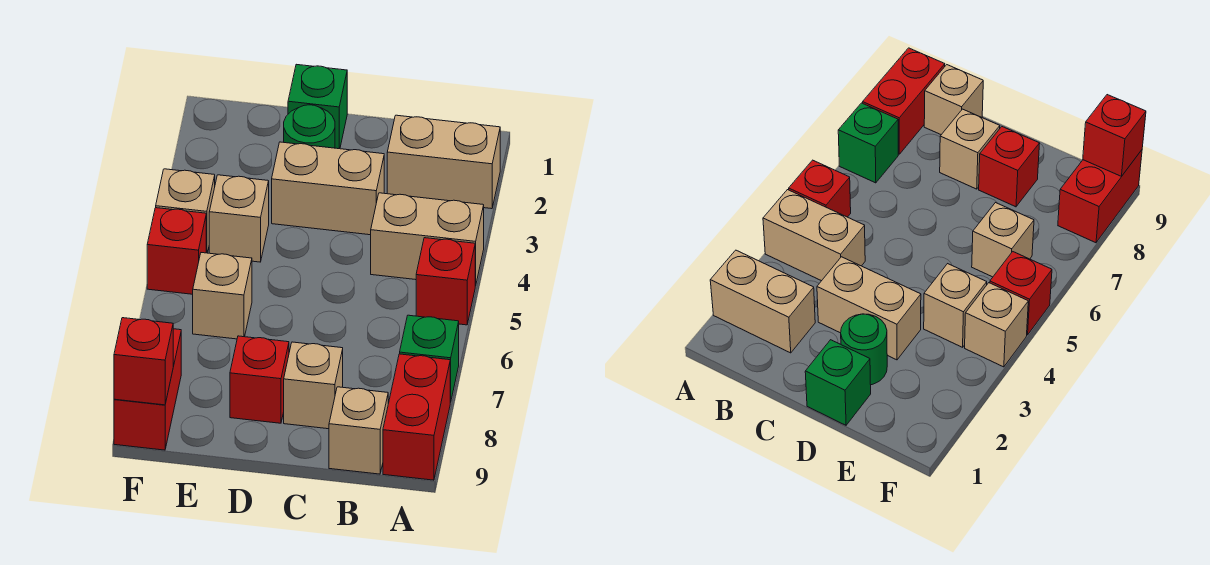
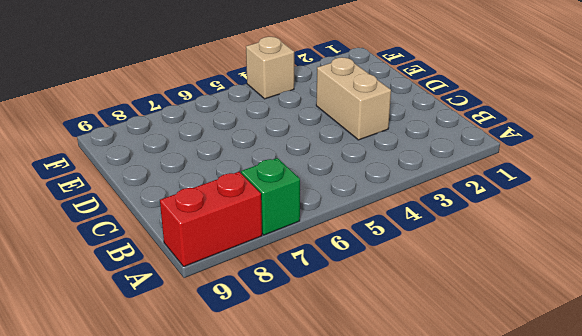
none -> tan 1x2 brick [387,115,500,209]
none -> tan 1x2 brick [371,193,484,286]
none -> red 1x1 brick [416,238,475,325]

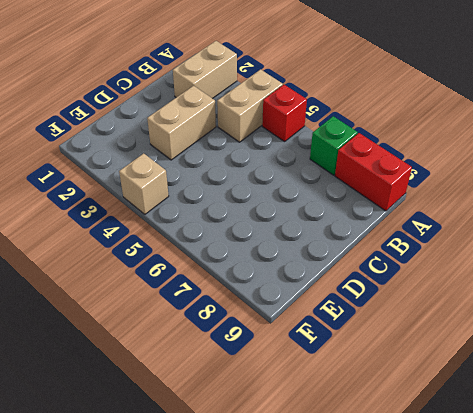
none -> tan 1x1 brick [329,387,388,474]
none -> tan 1x1 brick [284,342,343,429]
none -> green 1x1 brick [288,64,347,149]

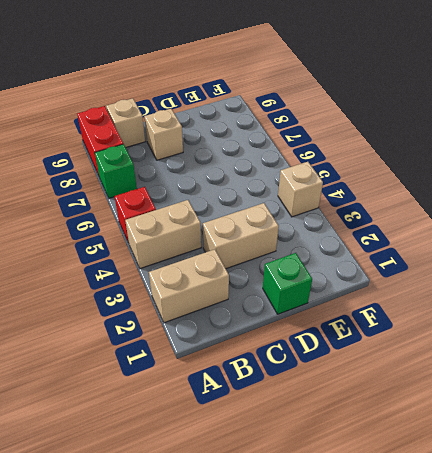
none -> green 1x1 round brick [284,105,335,148]
none -> red 1x1 brick [230,336,289,423]
none -> tan 1x1 brick [209,175,269,262]

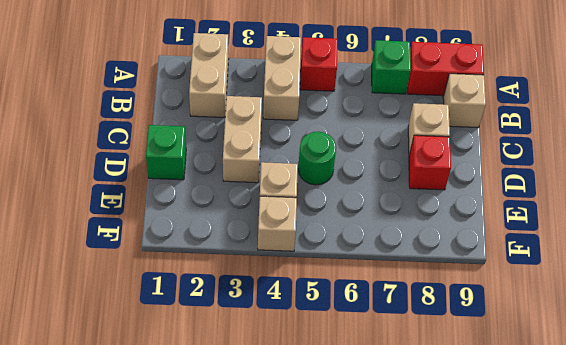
green 1x1 round brick [298,132,336,185] -> green 1x1 round brick moved to [284,105,335,148]
none -> tan 1x1 brick [193,253,252,339]
none -> red 1x1 brick [147,208,206,294]
none -> red 1x2 brick [114,329,181,450]

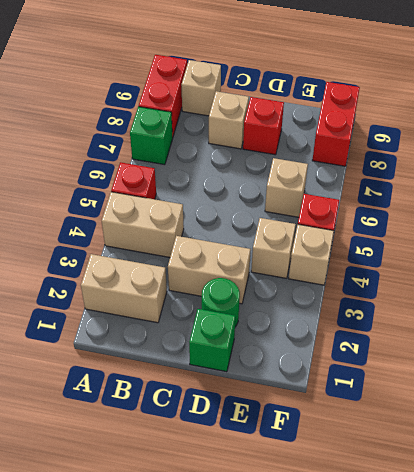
none -> red 1x1 brick [114,318,173,405]

